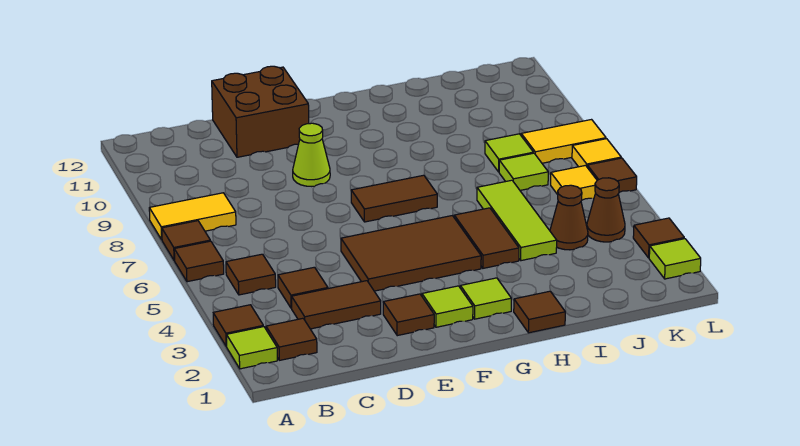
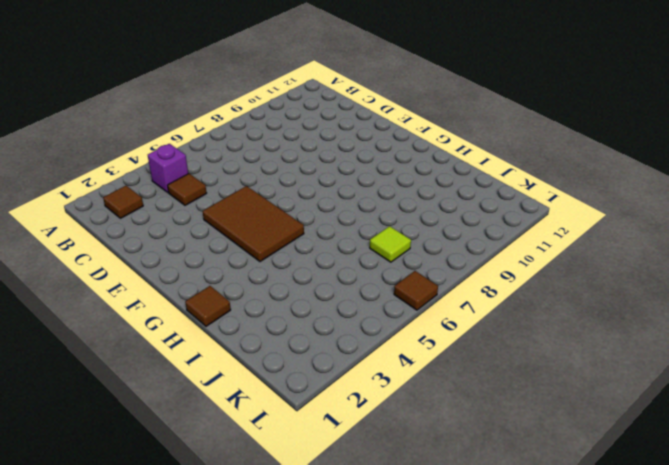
purple 1x1 brick [148,144,188,193] -> none
none -> lime 1x1 tile [226,327,277,369]
none -> brown 1x1 tile [213,305,263,346]
none -> brown 1x1 tile [174,241,224,282]

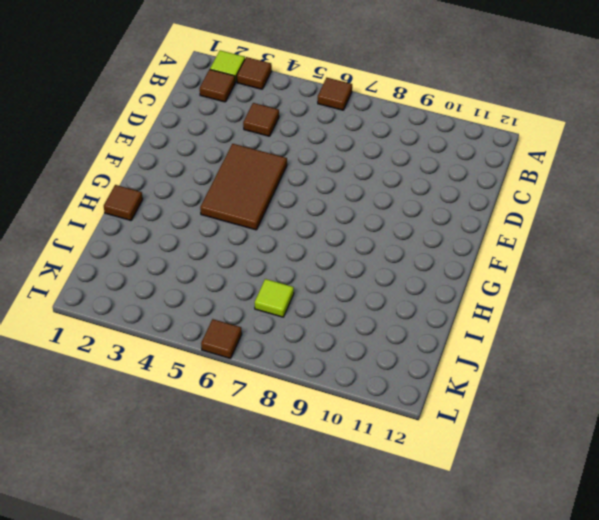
none -> brown 1x1 tile [162,221,210,261]
none -> yellow 1x2 tile [149,193,236,240]
none -> brown 1x1 tile [226,254,276,295]

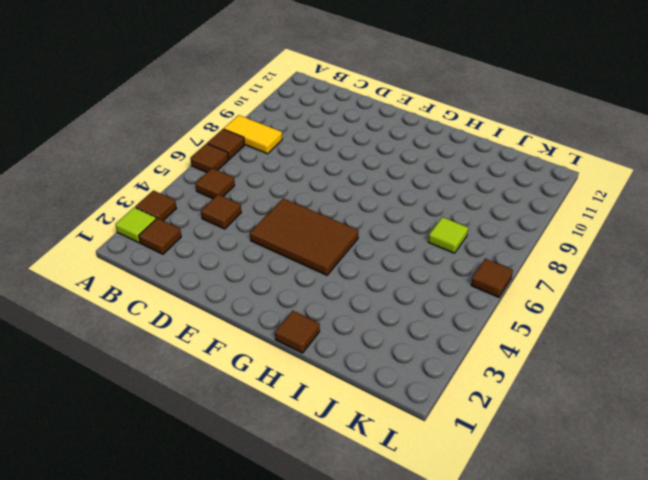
none -> brown 1x2 tile [292,281,381,329]
none -> brown 2x2 brick [212,66,309,157]
none -> brown 1x1 tile [383,294,434,336]

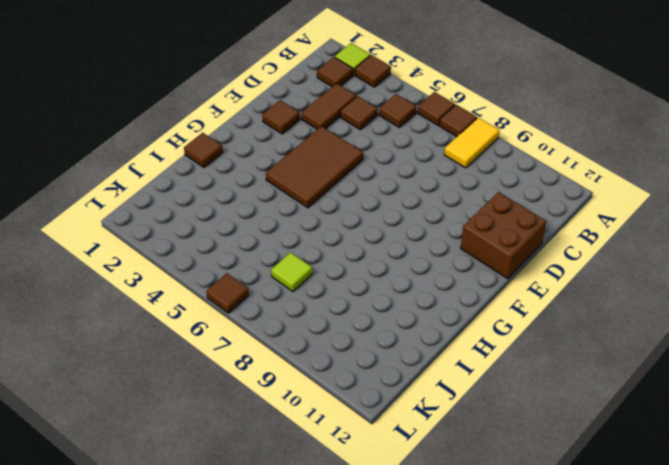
none -> lime 1x1 cone [293,123,330,186]
none -> lime 1x1 tile [422,286,473,327]
none -> brown 1x2 tile [351,175,437,222]

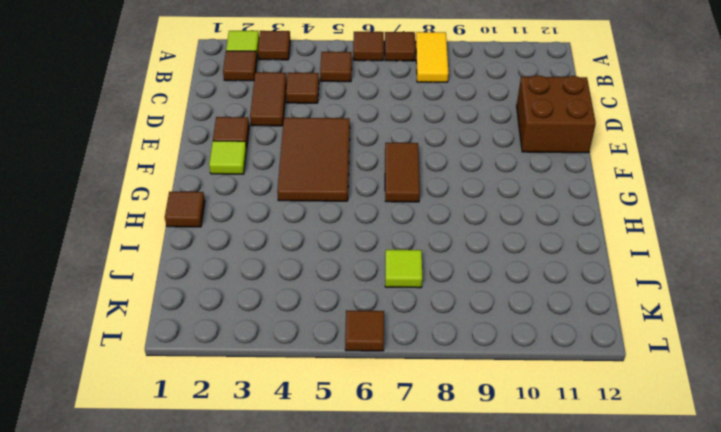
none -> lime 1x1 cone [293,123,330,186]
none -> lime 1x1 tile [460,278,511,319]
none -> brown 1x2 tile [454,208,519,268]

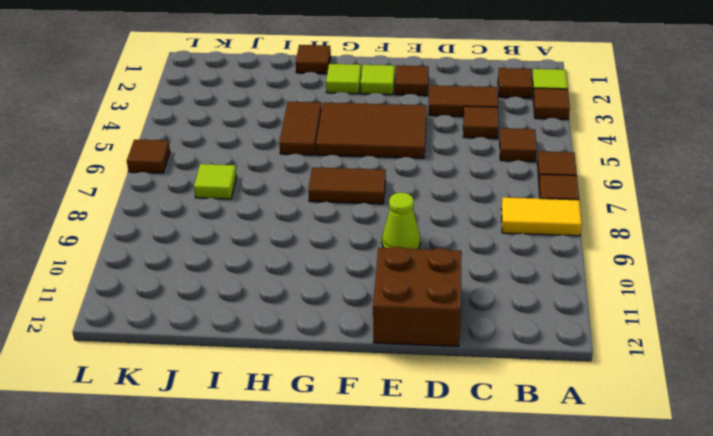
none -> lime 1x3 tile [477,180,557,261]
none -> brown 1x1 cone [550,185,588,250]
none -> lime 1x1 tile [485,134,534,172]

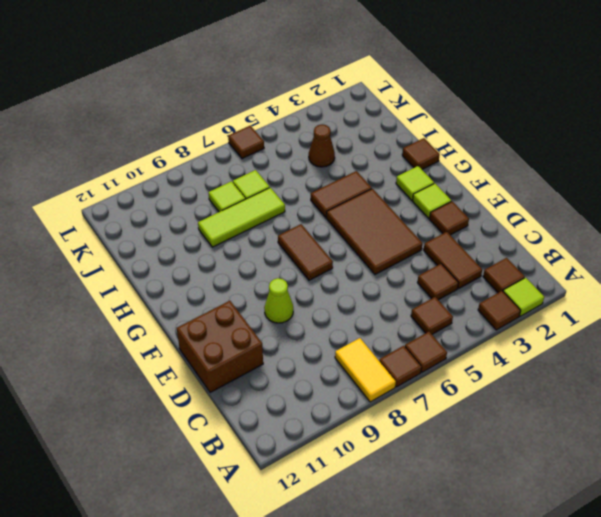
lime 1x3 tile [198,188,285,247] -> lime 1x3 tile moved to [477,180,557,261]
none -> brown 1x1 cone [587,178,625,242]
none -> yellow 1x1 tile [551,165,597,200]
none -> yellow 1x2 tile [521,120,606,163]

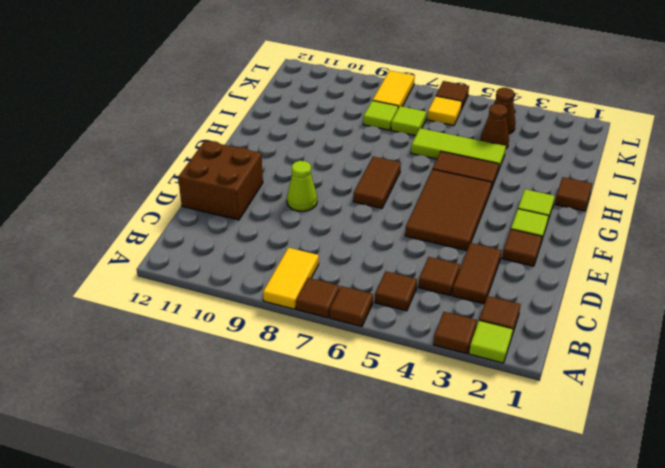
none -> lime 1x1 tile [649,239,701,279]
none -> brown 1x1 tile [633,218,684,258]
none -> yellow 1x1 tile [572,139,621,167]

